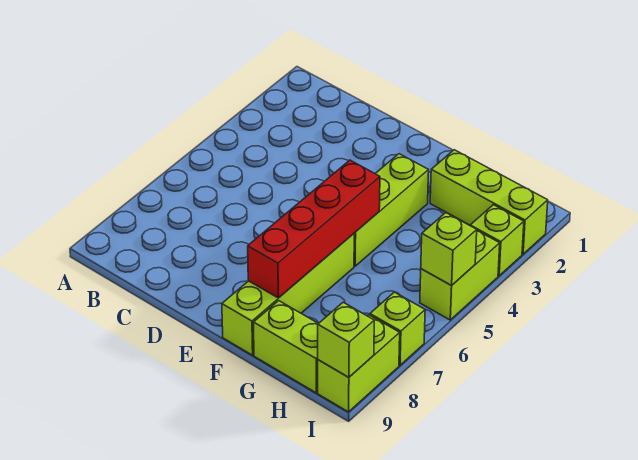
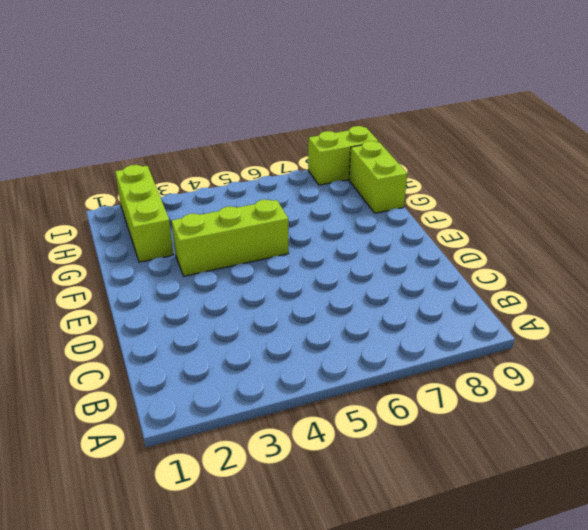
none -> lime 1x4 brick [222,234,354,355]
none -> lime 1x1 brick [470,205,524,276]

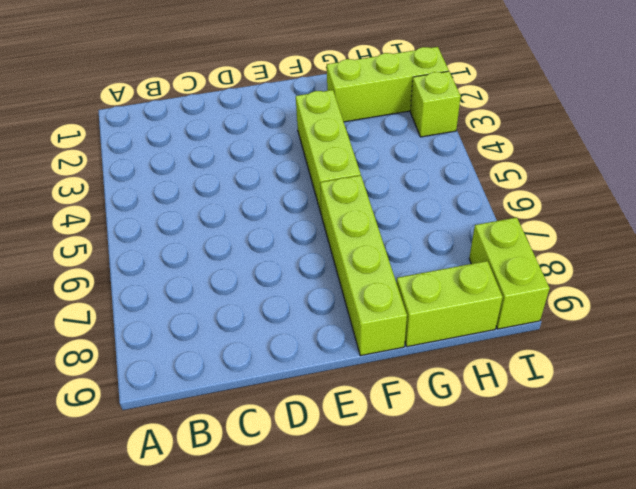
none -> lime 1x2 brick [420,231,500,320]
none -> lime 1x1 brick [370,292,425,365]

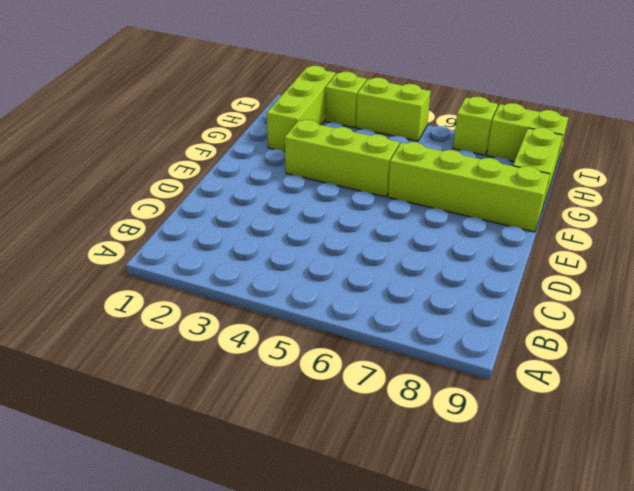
none -> red 1x4 brick [248,160,380,298]
none -> lime 1x1 brick [421,213,477,286]

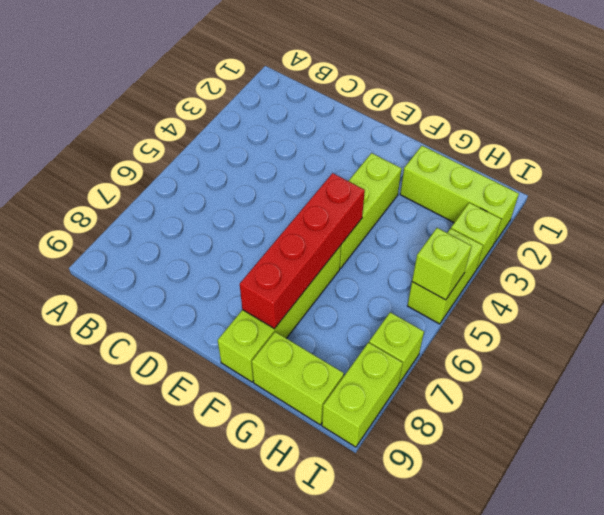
none -> lime 1x1 brick [318,302,374,377]

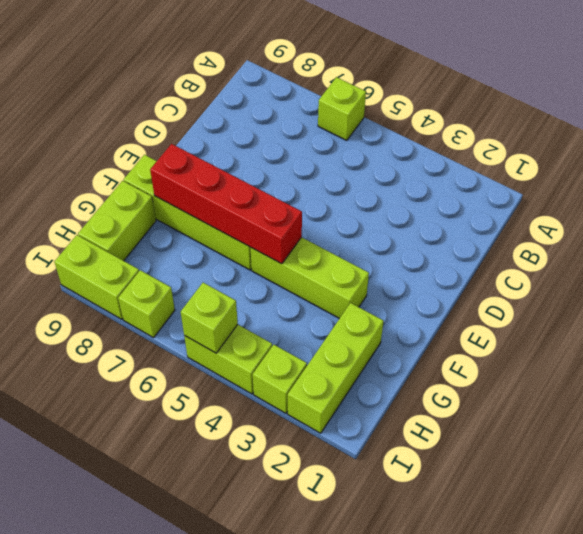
lime 1x1 brick [318,77,366,141] -> lime 1x1 brick moved to [318,302,374,377]

